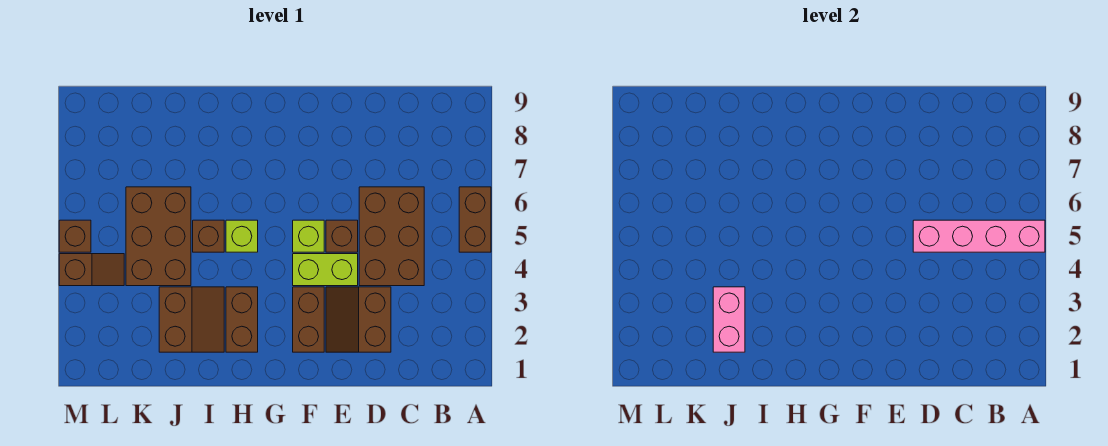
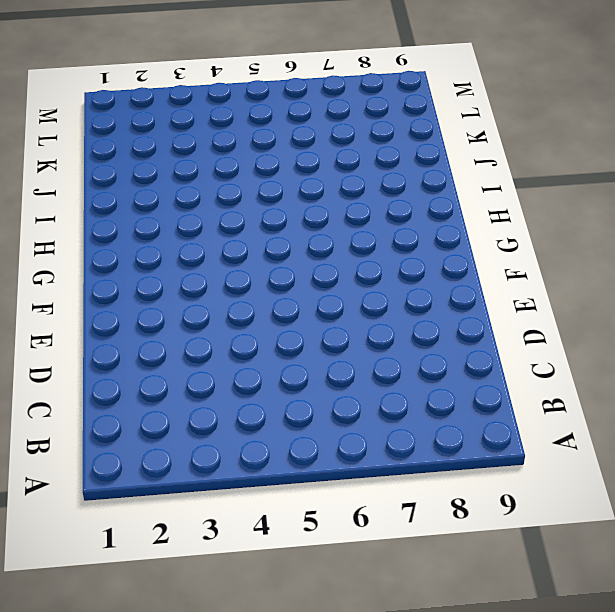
none -> brown 1x2 brick [459,187,491,252]
none -> brown 2x3 brick [359,187,424,286]
none -> brown 2x2 slope [326,287,391,352]

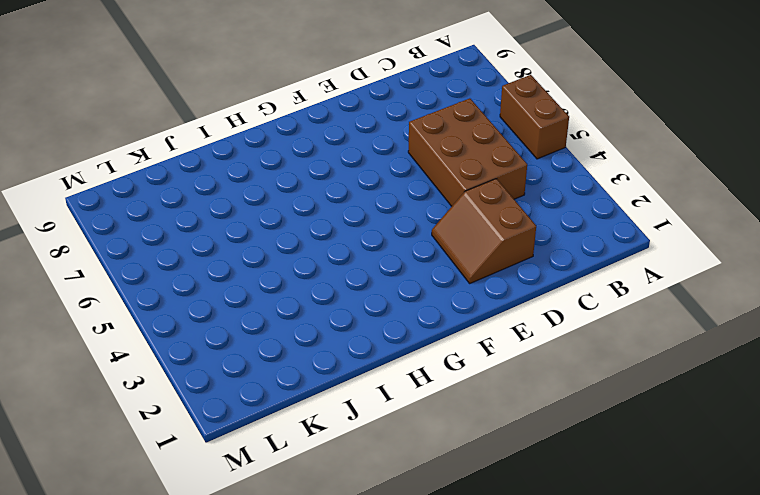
none -> lime 1x2 brick [293,254,358,286]
none -> brown 1x1 brick [326,220,358,252]
none -> brown 1x2 brick [293,287,324,352]

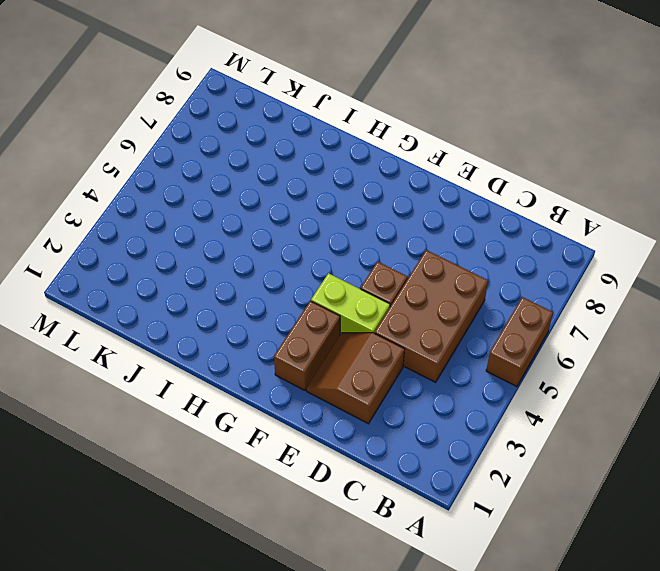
none -> lime 1x1 brick [293,220,324,252]
none -> brown 1x2 brick [226,287,258,352]
none -> lime 1x1 brick [226,220,258,252]

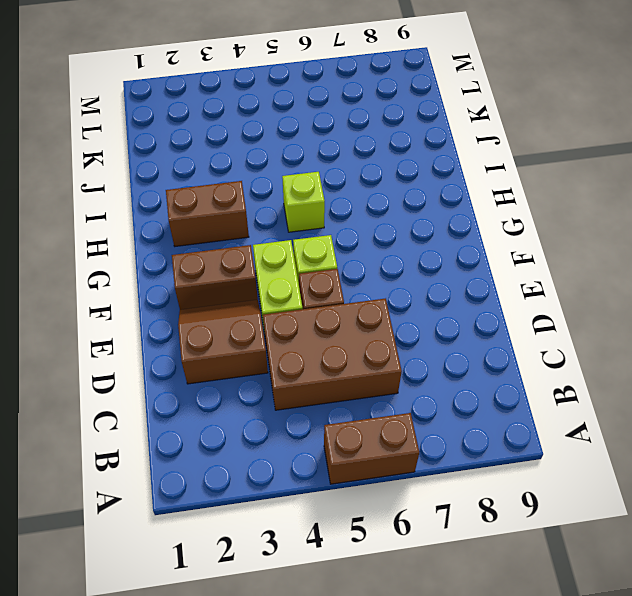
none -> brown 2x2 slope [159,287,224,352]
none -> brown 1x1 brick [193,220,224,252]
none -> brown 2x3 brick [126,187,191,286]

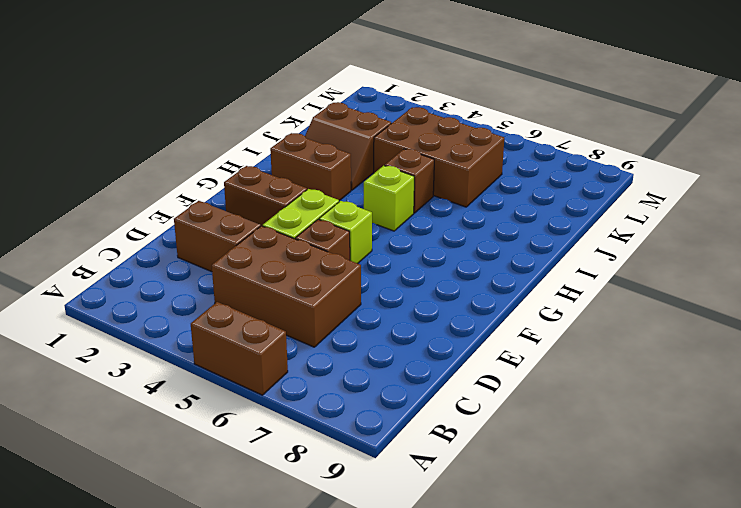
none -> brown 1x2 slope [59,254,124,286]
none -> brown 1x1 brick [59,220,91,252]
none -> pink 1x4 brick [913,220,1045,252]

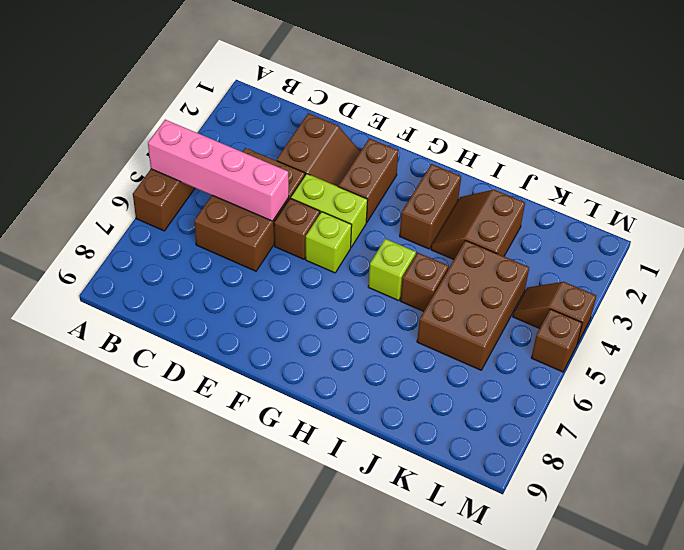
none -> pink 1x2 brick [713,287,745,352]

